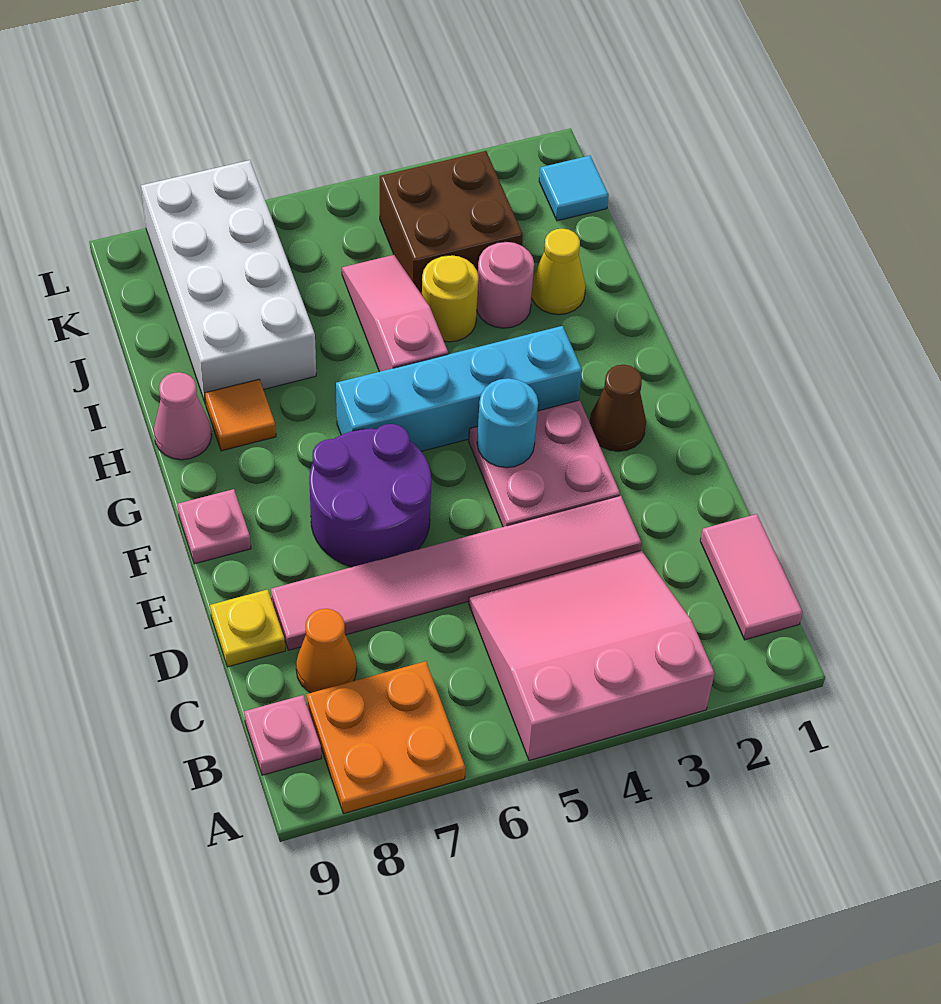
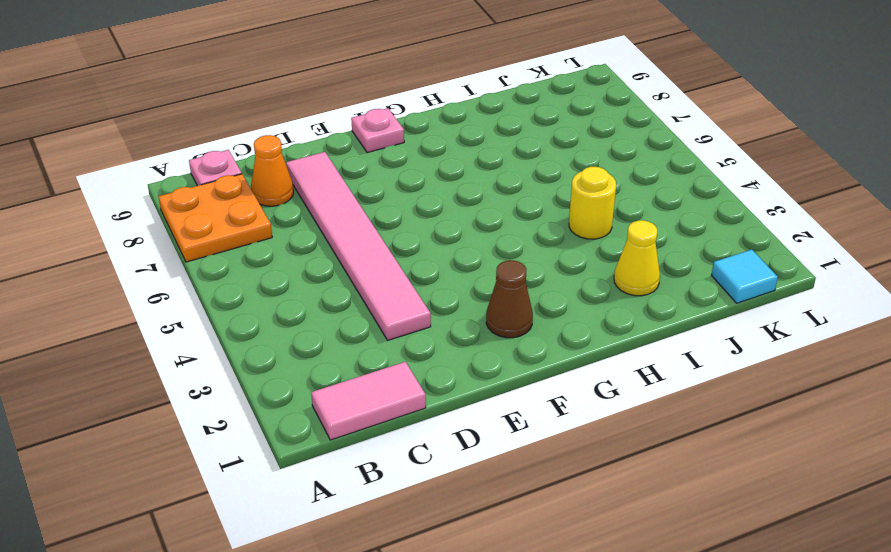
none -> pink 3x3 slope [469,551,714,761]
none -> yellow 1x1 plate [210,590,285,667]
none -> pink 2x2 plate [469,400,620,527]

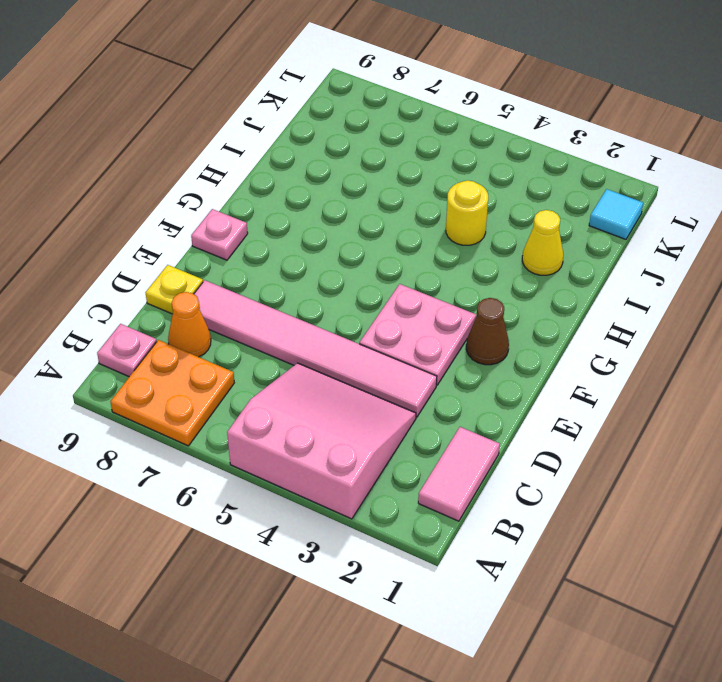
none -> purple 2x2 round brick [309,424,431,567]
none -> cyan 1x4 brick [336,326,582,451]
none -> pink 1x3 slope [342,255,448,372]

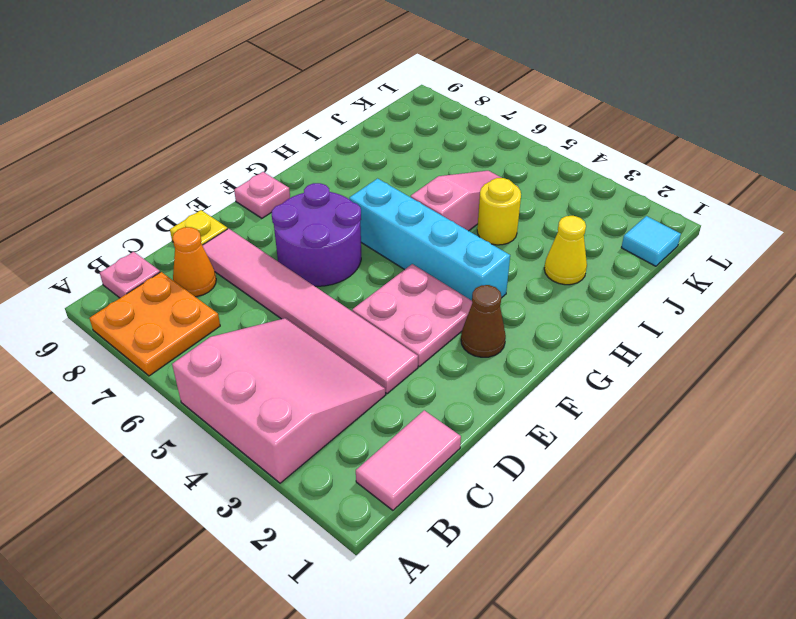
none -> orange 1x1 tile [205,379,276,451]
none -> pink 1x1 cone [154,372,212,460]
none -> pink 1x1 round brick [477,242,534,328]

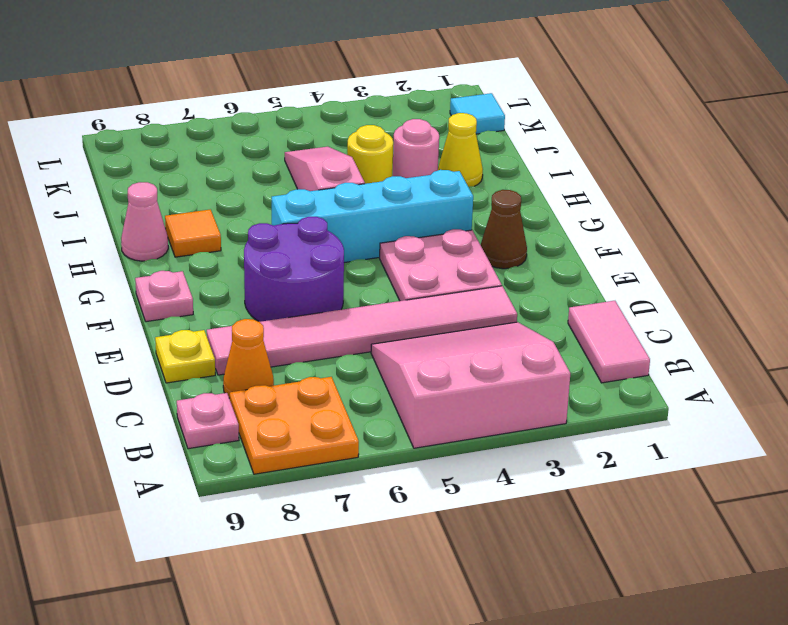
none -> white 2x4 brick [141,160,316,404]
none -> brown 2x2 brick [380,151,523,295]
none -> cyan 1x1 round brick [477,378,538,468]

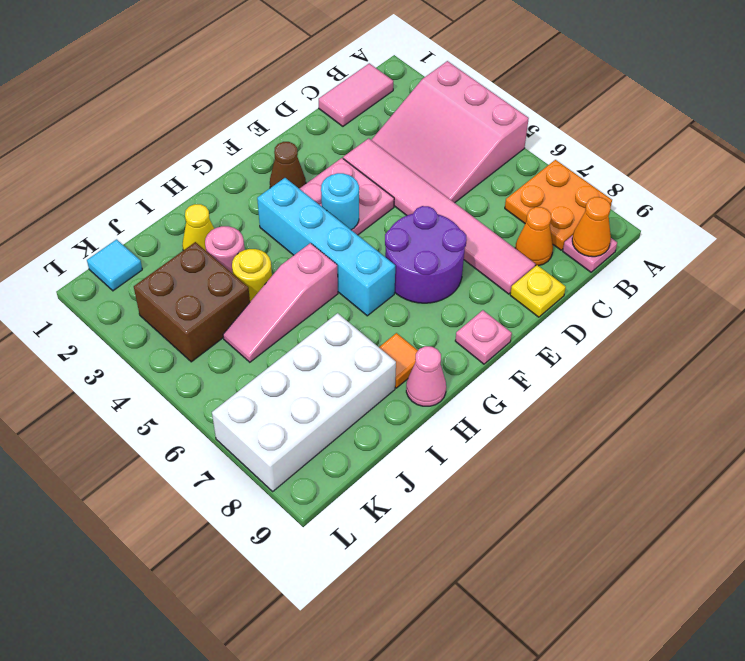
orange 1x1 cone [572,197,611,257] -> none

